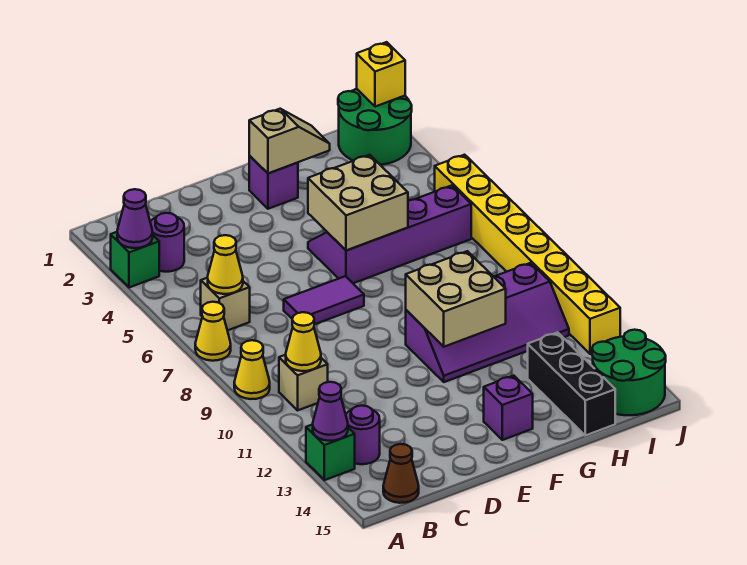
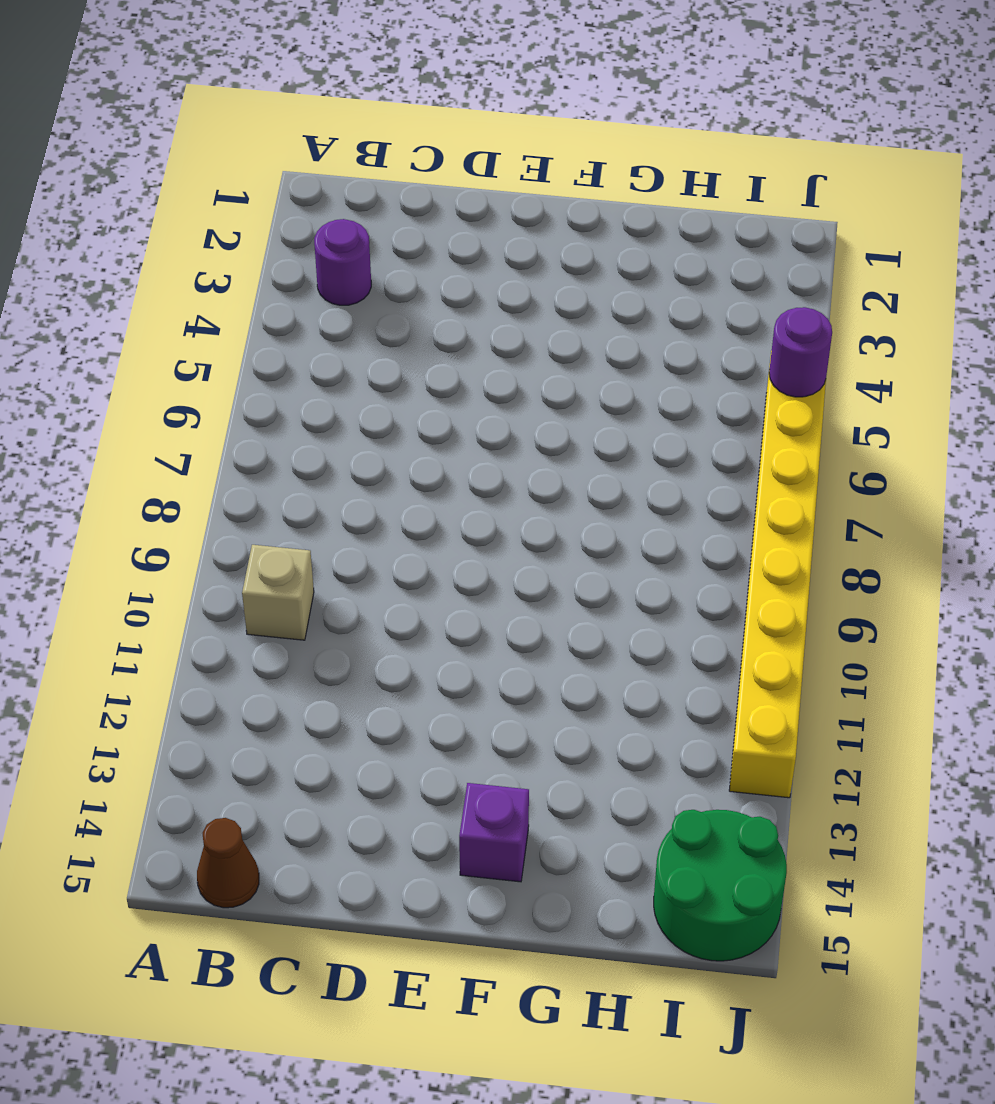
purple 1x1 round brick [769,307,832,397] -> purple 1x1 round brick moved to [346,405,380,464]
none -> green 1x1 brick [111,232,159,288]
none -> yellow 1x1 cone [195,302,231,361]
none -> yellow 1x1 cone [234,340,270,399]

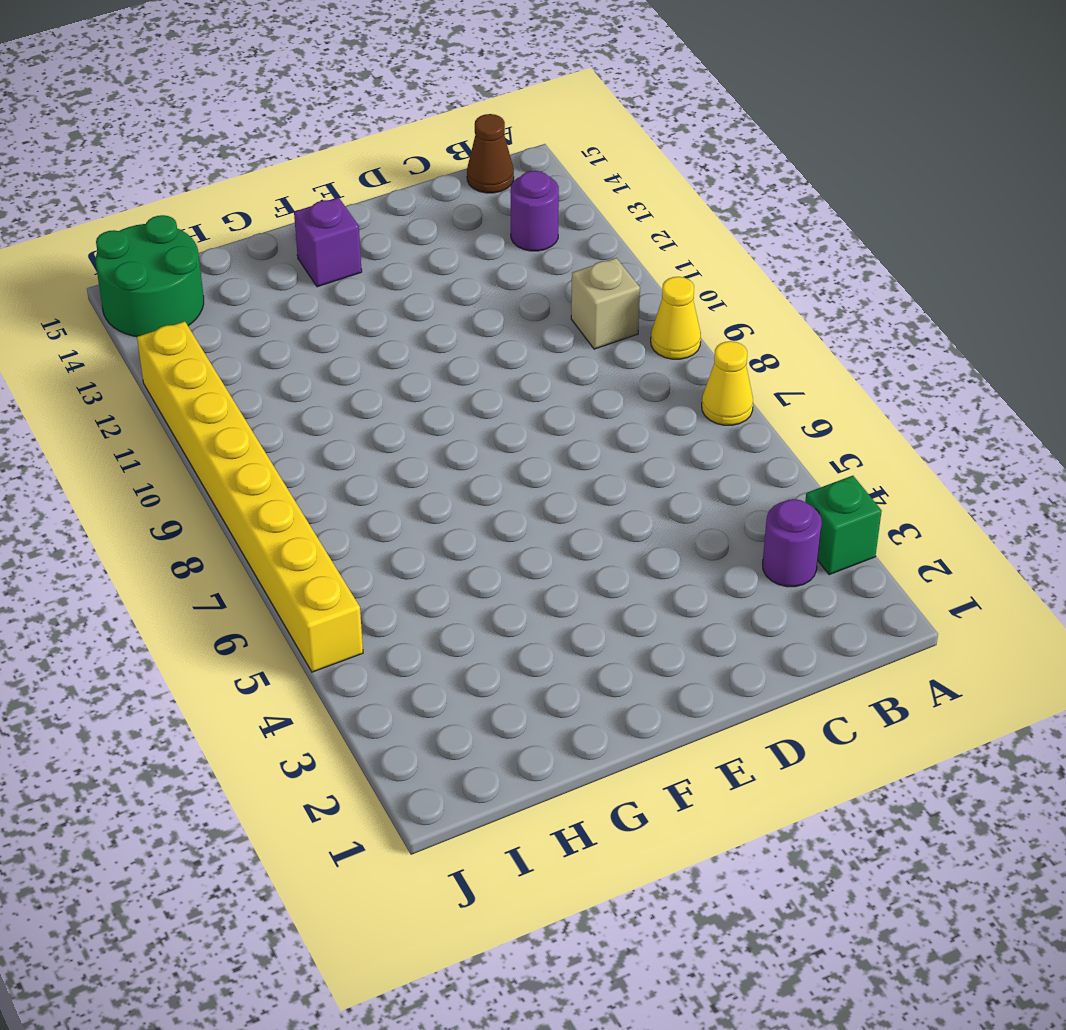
none -> green 1x1 brick [306,424,355,480]
none -> tan 1x1 brick [201,278,250,331]
none -> purple 1x2 tile [284,276,364,325]

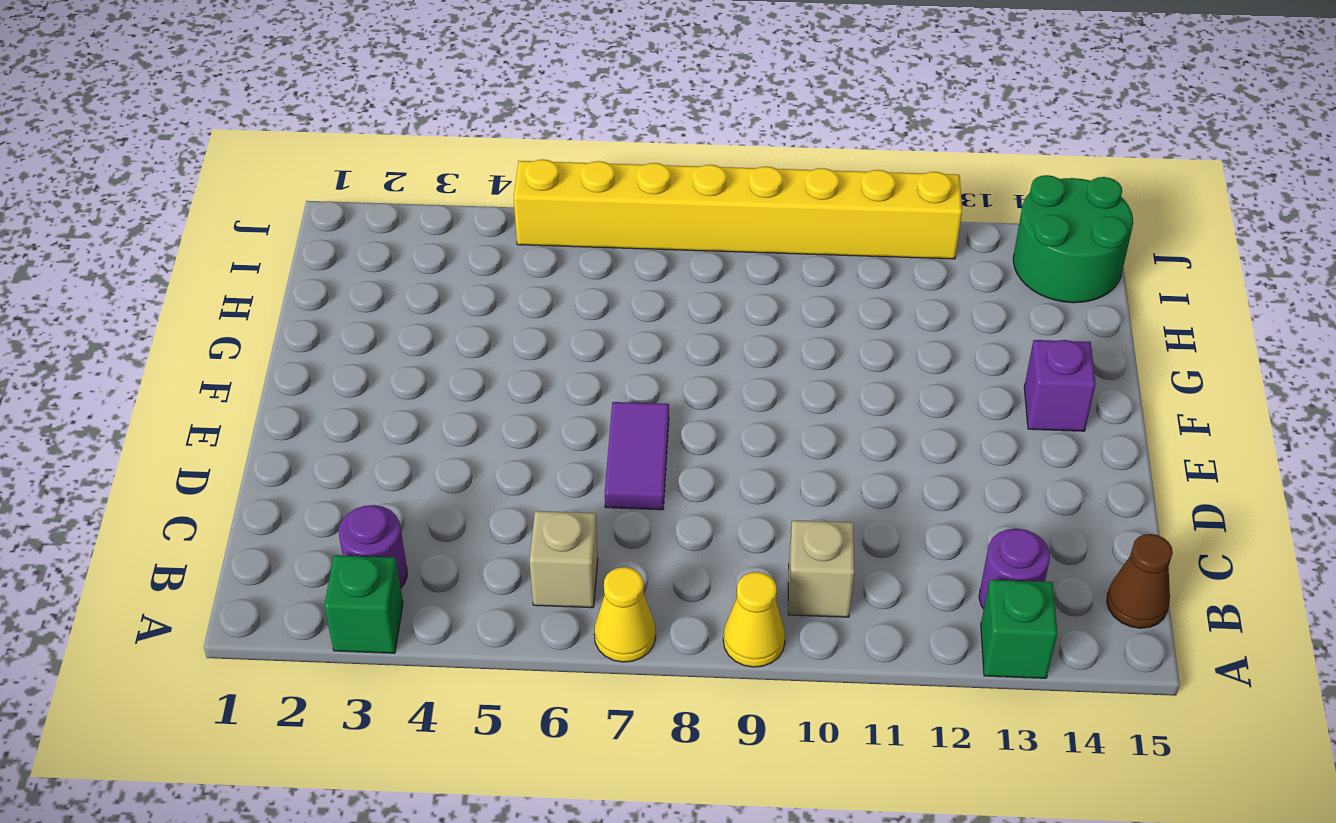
none -> purple 1x1 brick [249,156,298,209]
none -> purple 2x4 slope [308,185,471,283]
none -> purple 2x4 slope [406,263,569,382]

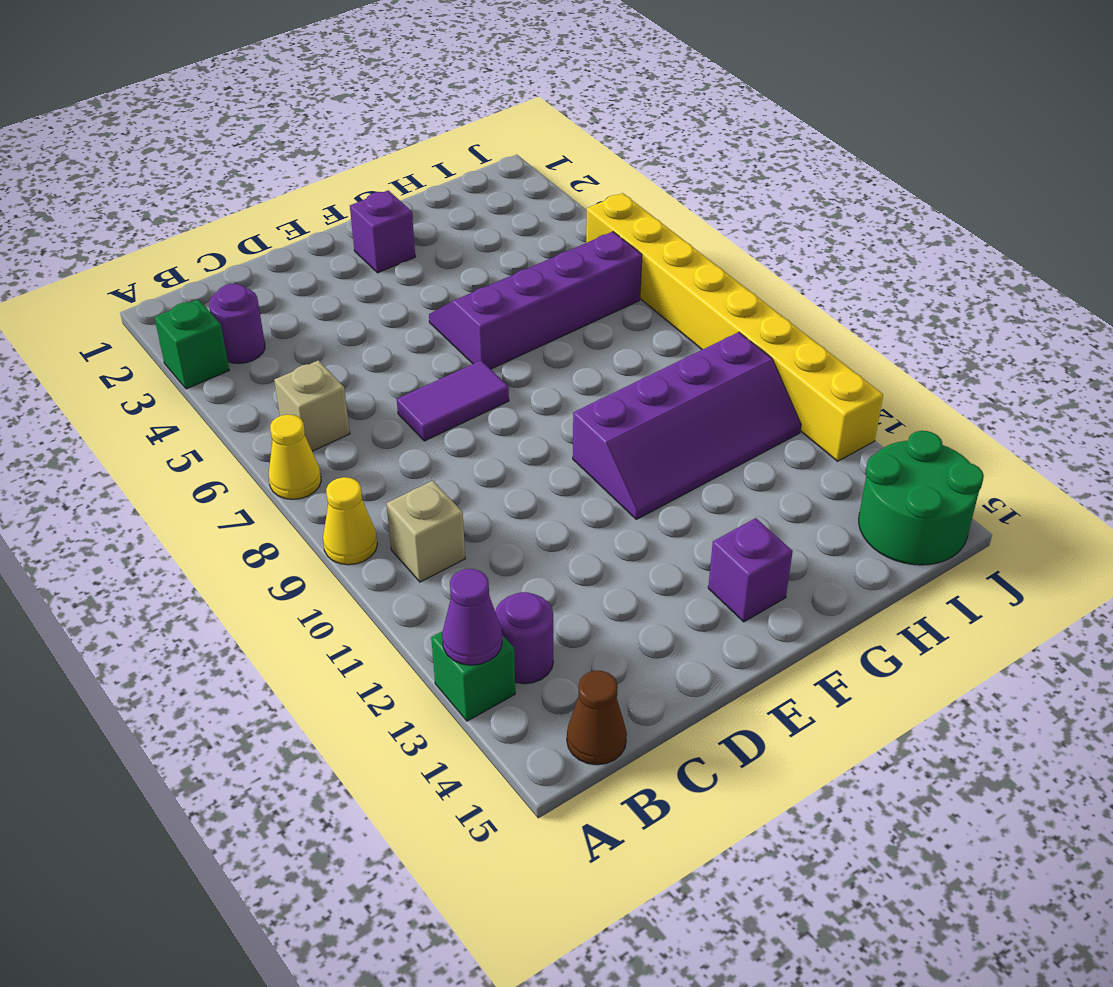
none -> black 1x3 brick [528,332,615,435]
none -> green 2x2 round brick [338,89,412,165]
none -> purple 1x1 cone [117,189,153,248]

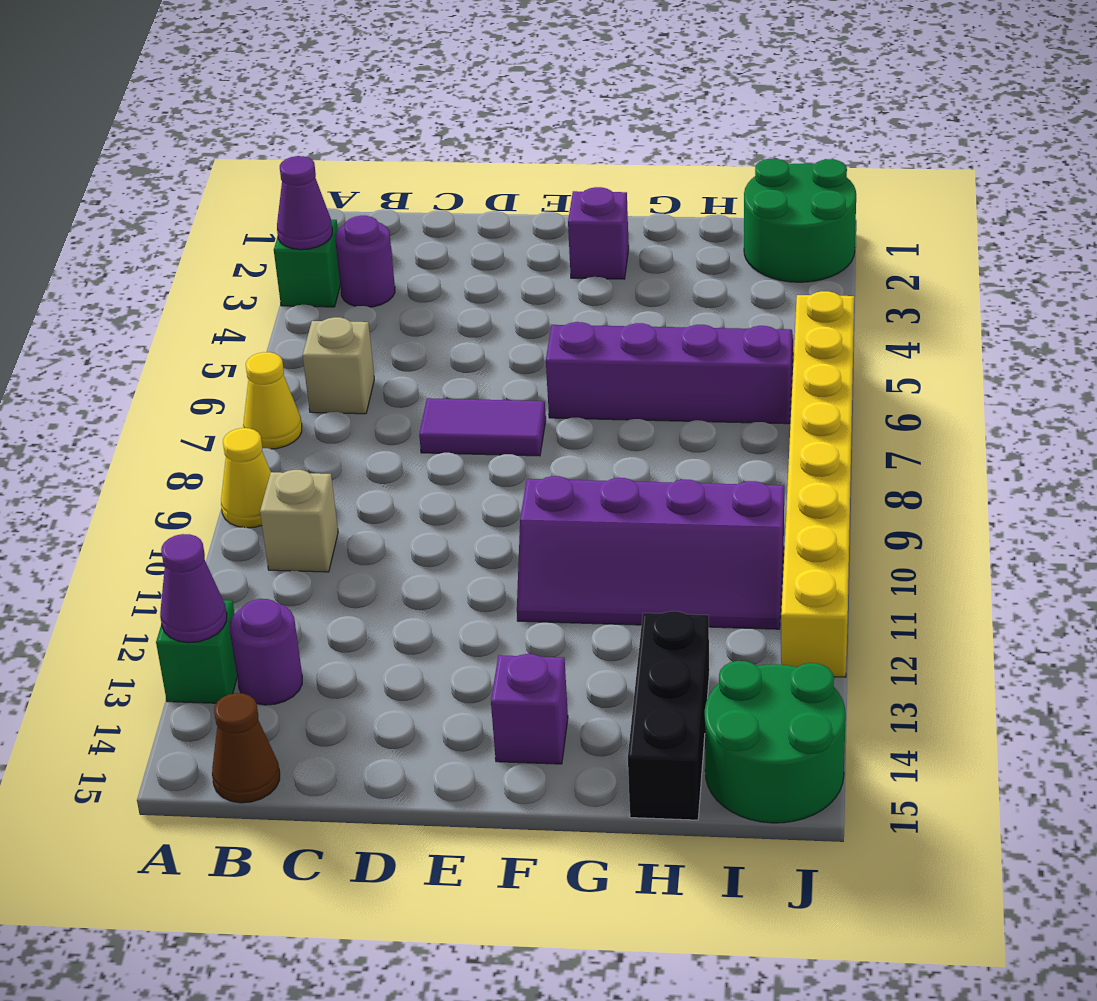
none -> yellow 1x1 cone [208,235,243,294]
none -> yellow 1x1 cone [286,312,321,371]
none -> tan 1x2 slope [249,109,330,173]

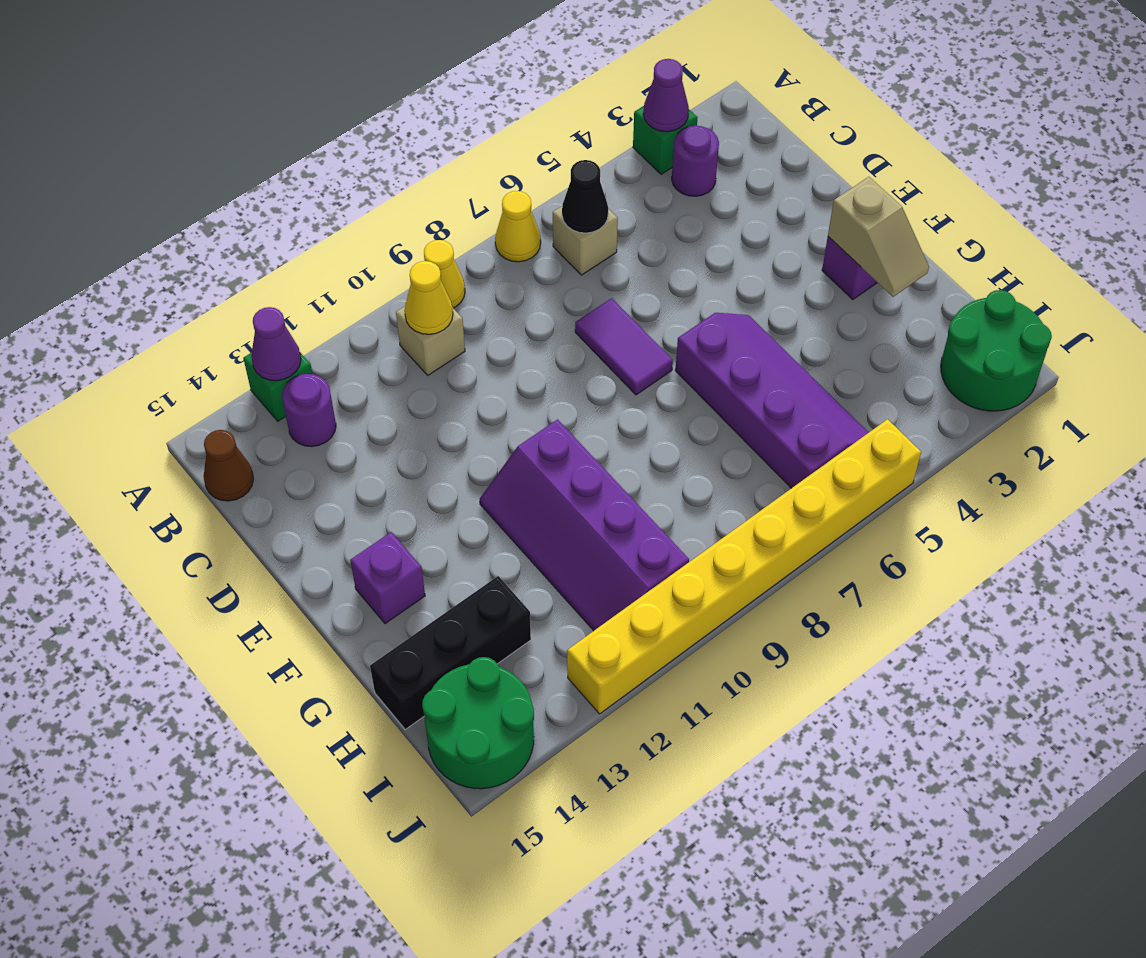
black 1x1 cone [562,160,608,233] -> yellow 1x1 cone [208,235,243,294]
none -> tan 2x2 brick [308,155,408,251]
none -> tan 2x2 brick [406,251,506,347]
none -> yellow 1x1 brick [357,42,405,107]

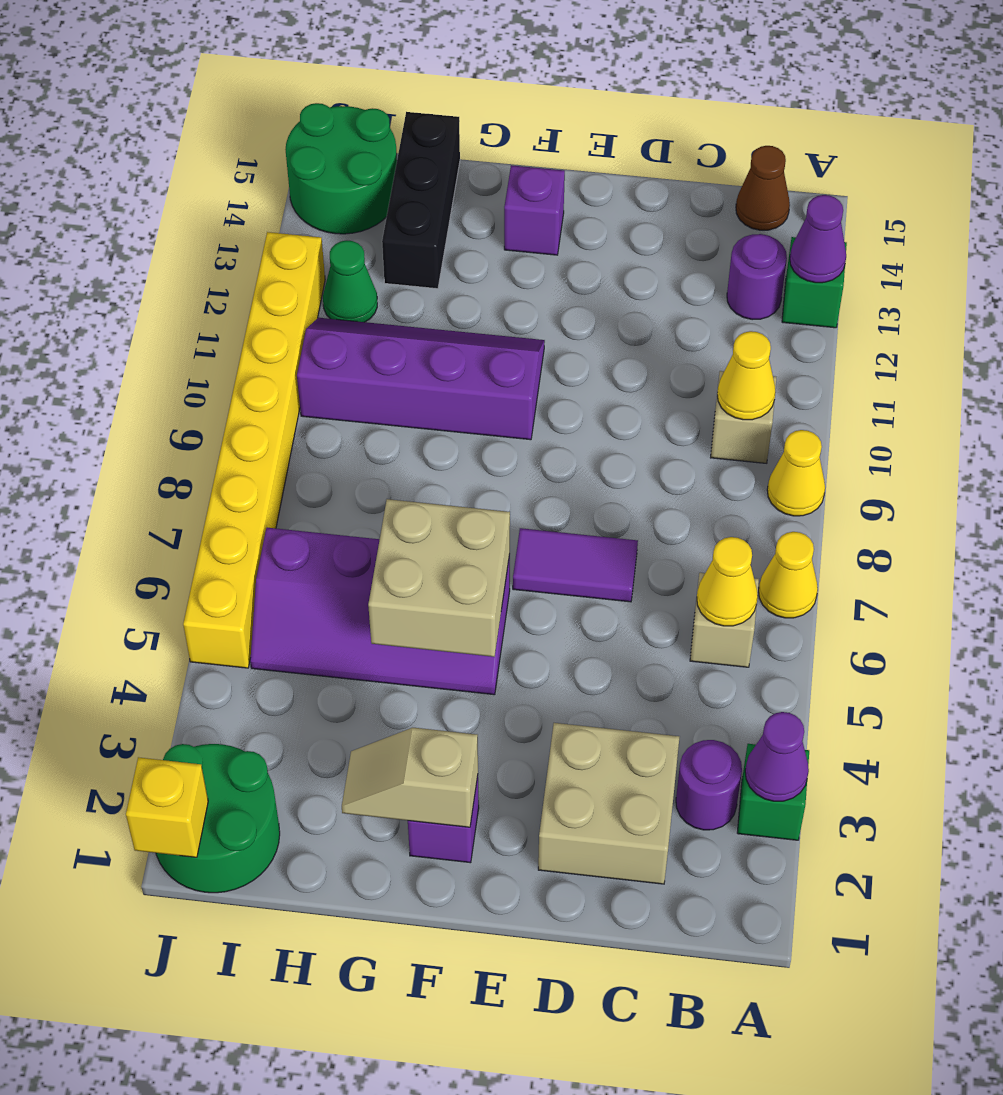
tan 2x2 brick [538,723,679,884] -> tan 2x2 brick moved to [406,251,506,347]
green 1x1 cone [323,240,377,322] -> none

